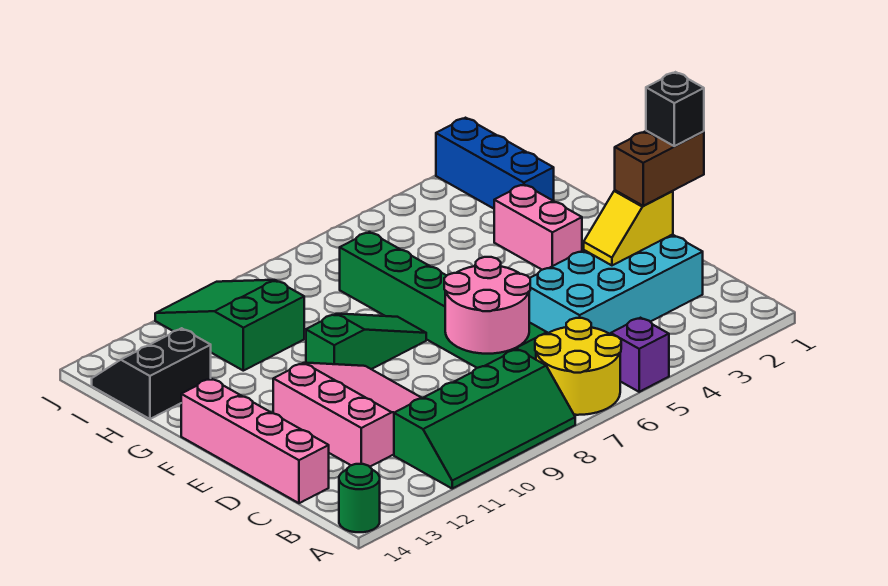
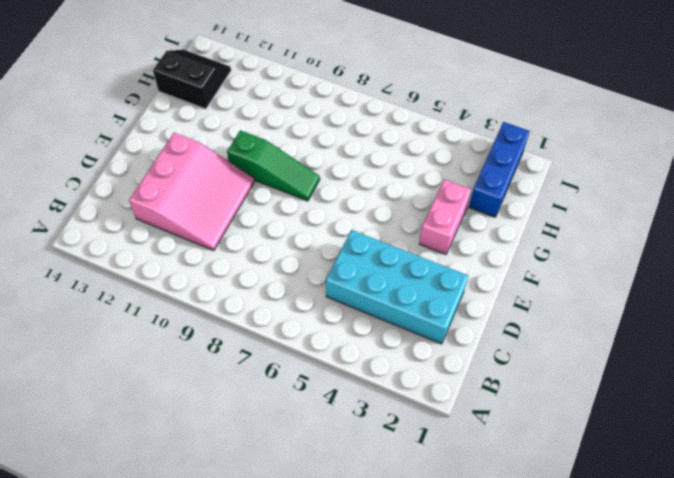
none -> purple 1x1 brick [611,318,669,392]
none -> yellow 2x2 round brick [535,318,621,415]
none -> green 2x4 slope [394,349,575,488]

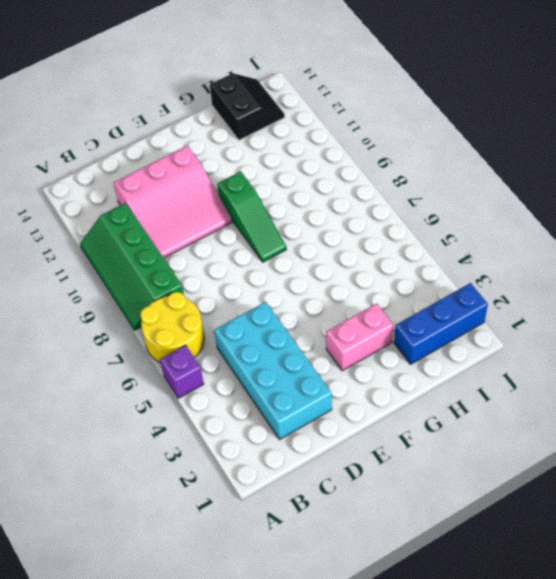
none -> green 1x1 round brick [339,464,380,532]
none -> green 1x6 brick [340,232,547,368]
none -> pink 1x4 brick [181,379,329,503]

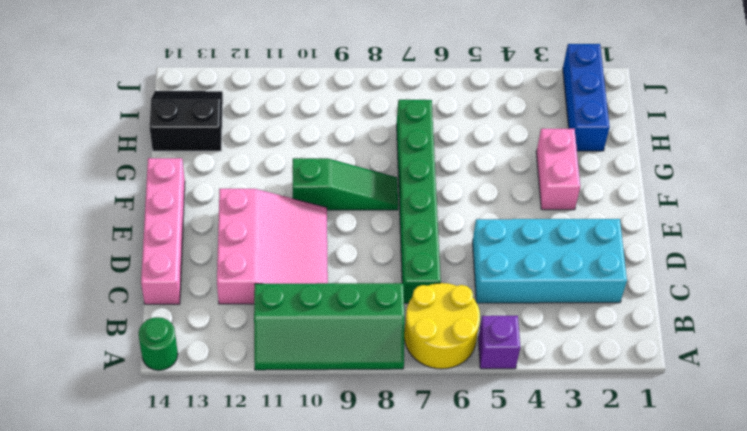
none -> green 2x3 slope [155,280,304,371]
none -> pink 2x2 round brick [444,257,530,354]
none -> yellow 1x2 slope [584,190,673,265]

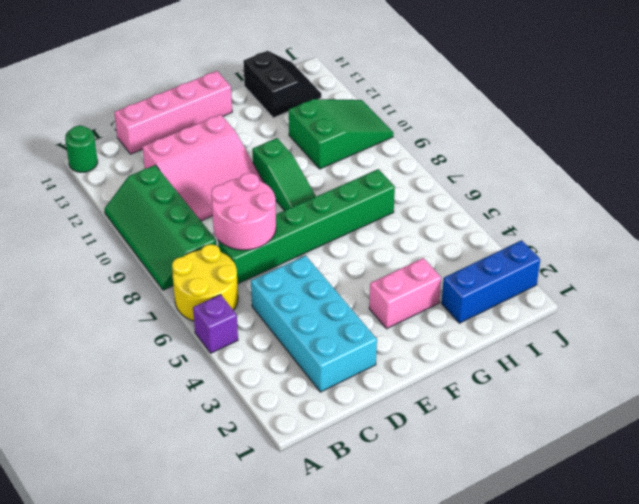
none -> yellow 1x2 slope [584,190,673,265]
none -> brown 1x2 brick [615,131,704,206]
none -> black 1x1 brick [646,72,704,146]

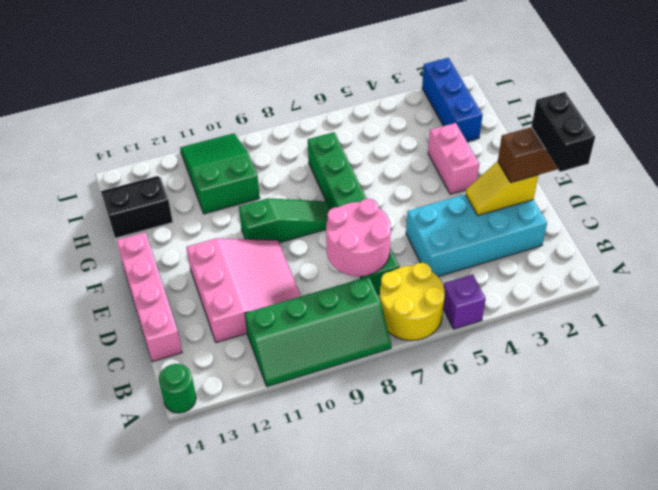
black 1x2 brick [532,92,595,172] -> black 1x1 brick [646,72,704,146]

